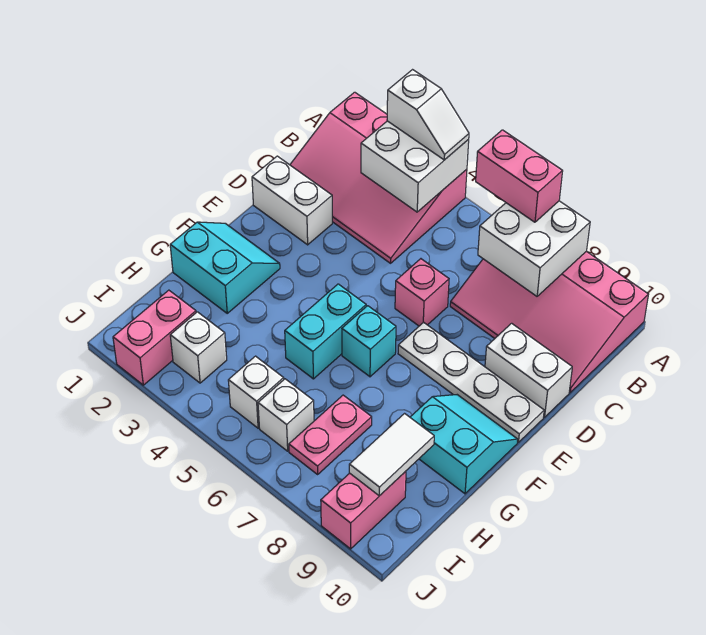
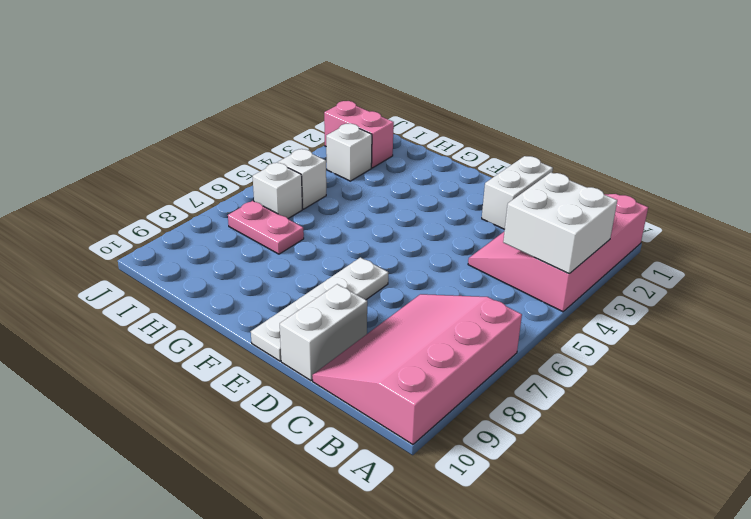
none -> pink 1x1 brick [395,259,449,326]
none -> cyan 2x2 slope [170,222,280,313]
none -> cyan 1x2 brick [285,284,366,379]

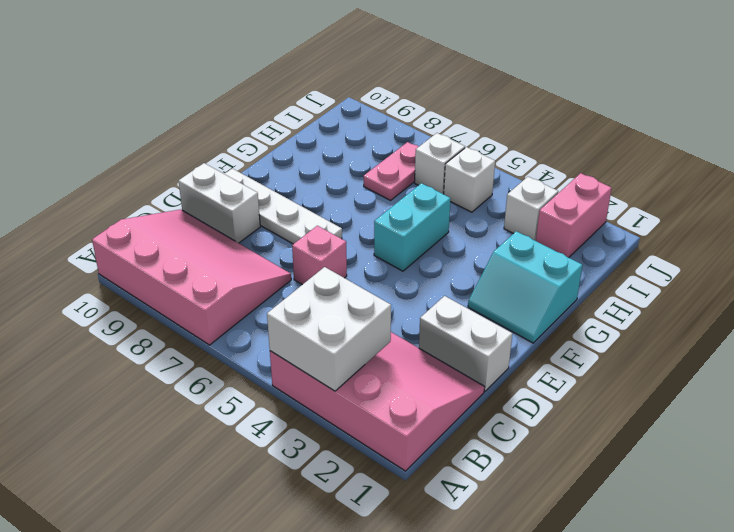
none -> cyan 1x1 brick [342,306,396,377]
none -> cyan 2x2 slope [410,395,518,494]
none -> pink 1x2 brick [321,471,406,549]

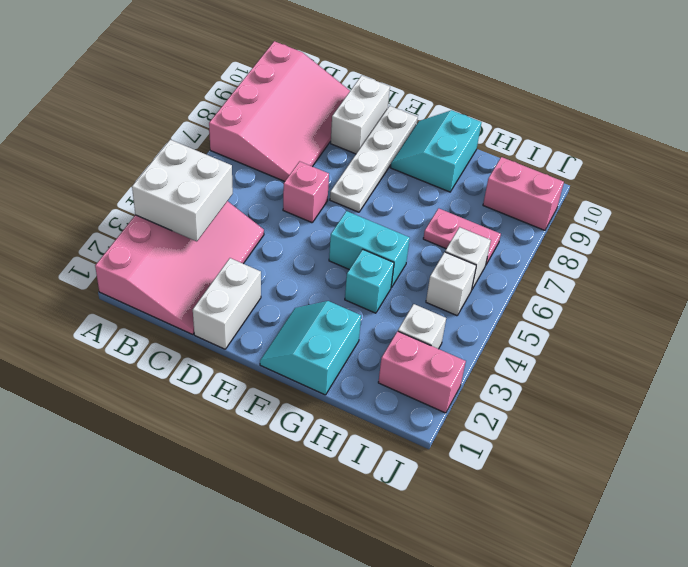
cyan 1x1 brick [345,250,394,313] -> cyan 1x1 brick moved to [342,306,396,377]
none -> white 2x2 brick [478,201,590,296]
none -> white 1x2 tile [349,414,434,496]
none -> white 1x2 slope [387,70,469,160]

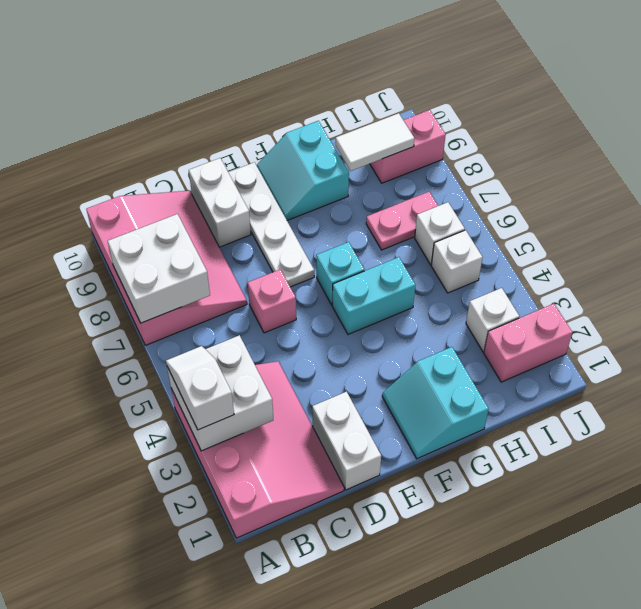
none -> pink 1x2 brick [476,130,563,222]

